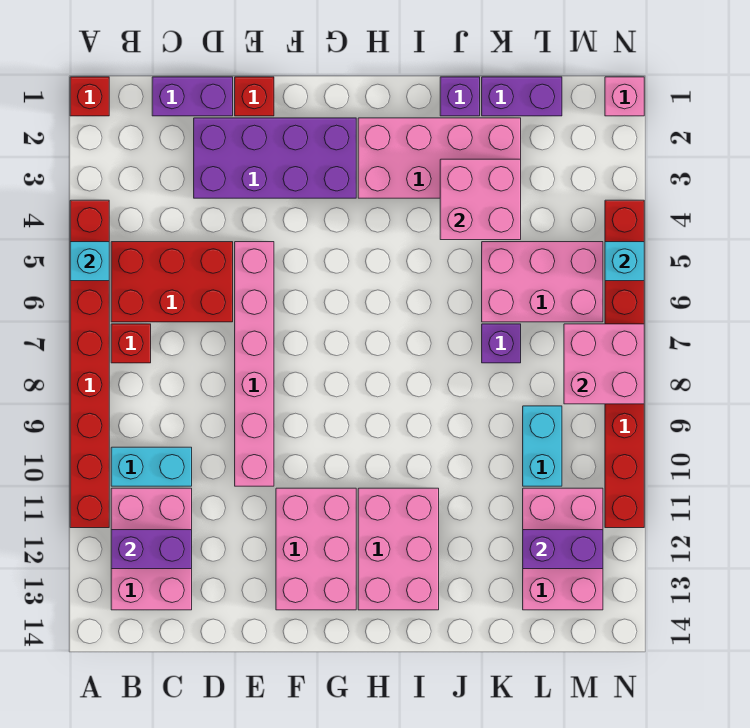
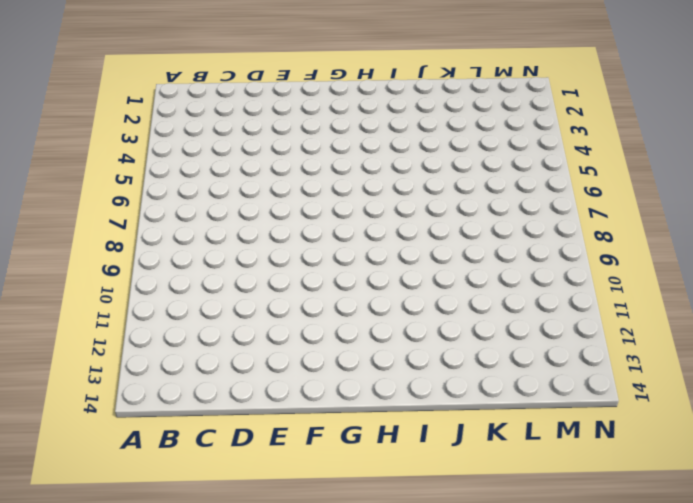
none -> red 1x1 brick [70,77,109,116]
none -> red 1x8 brick [70,200,109,528]
none -> red 2x3 brick [111,242,233,322]

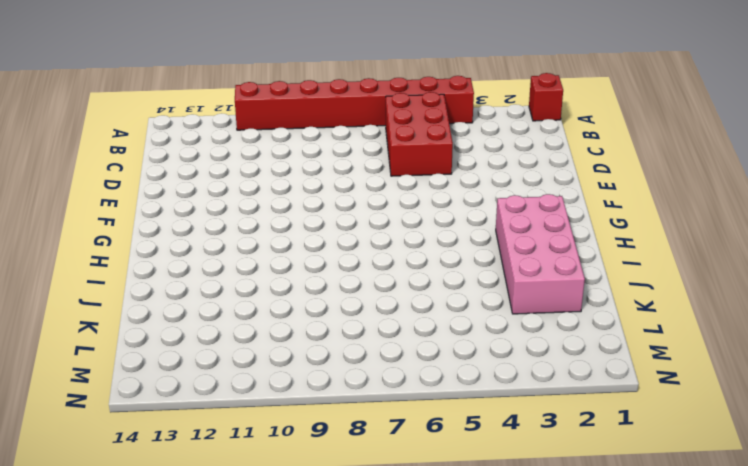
none -> red 1x1 brick [111,324,151,363]
none -> cyan 1x2 brick [111,447,192,486]
none -> pink 2x3 brick [111,488,192,610]

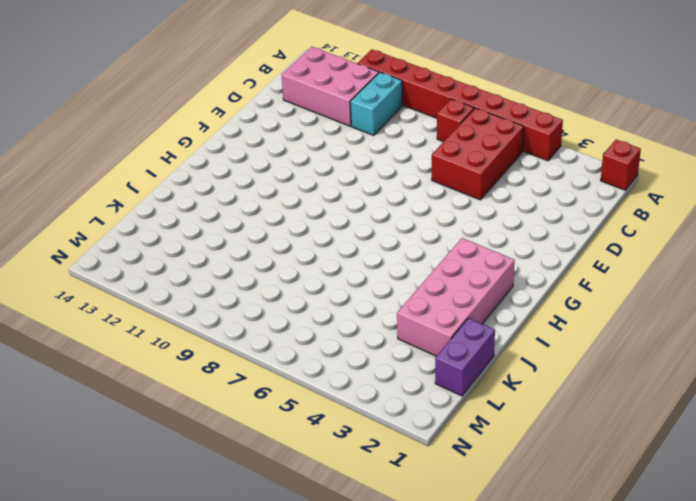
none -> purple 1x2 brick [152,77,233,116]
none -> purple 2x4 brick [194,118,356,198]
none -> red 1x1 brick [235,77,274,116]

